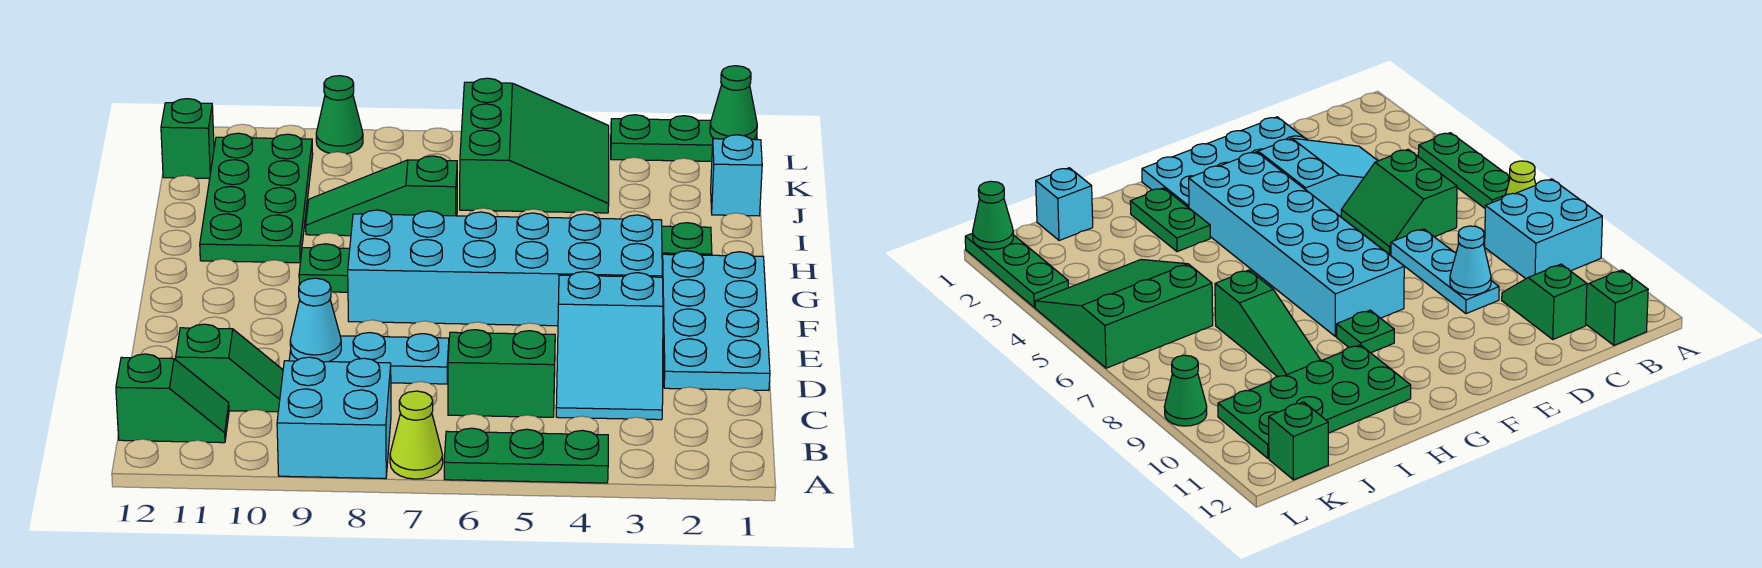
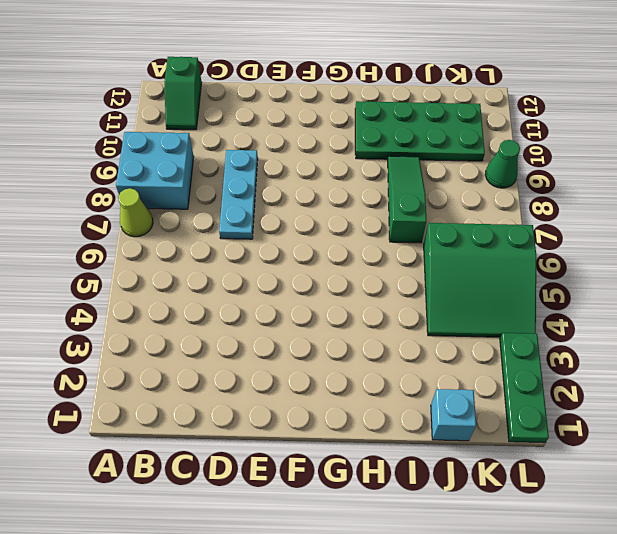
none -> green 1x3 plate [444,428,608,483]
none -> cyan 2x3 slope [556,272,663,420]
none -> green 2x2 slope [448,330,555,417]

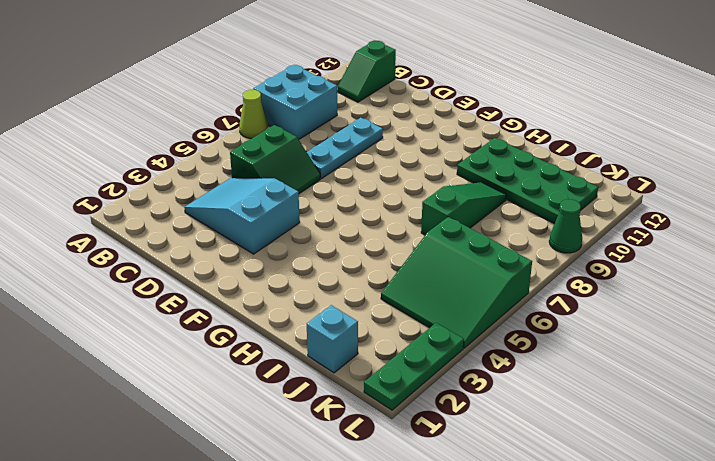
none -> green 1x3 plate [444,428,608,483]
none -> green 1x2 slope [176,324,283,412]
none -> cyan 2x4 plate [662,251,770,390]

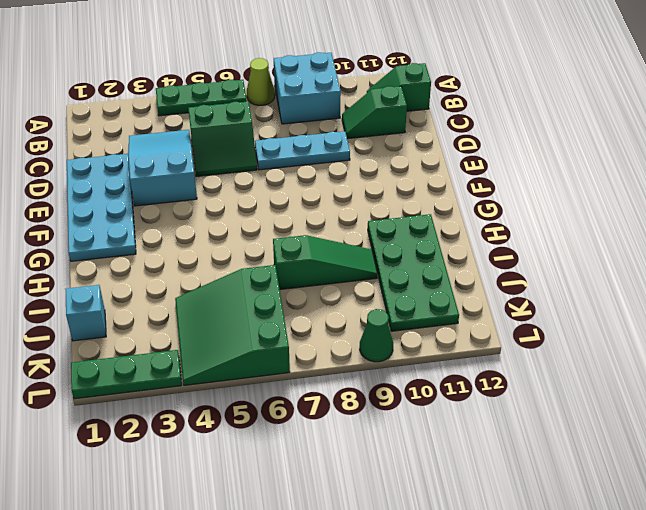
none -> cyan 2x6 brick [348,210,662,326]
none -> green 1x1 plate [299,244,350,292]
none -> green 1x2 plate [662,223,712,261]

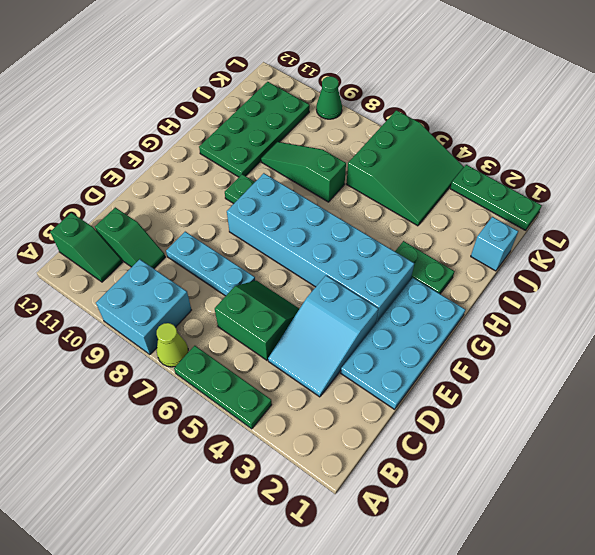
none -> green 1x1 brick [161,99,214,179]
none -> cyan 1x1 cone [290,278,341,362]
none -> green 1x1 cone [710,66,757,139]

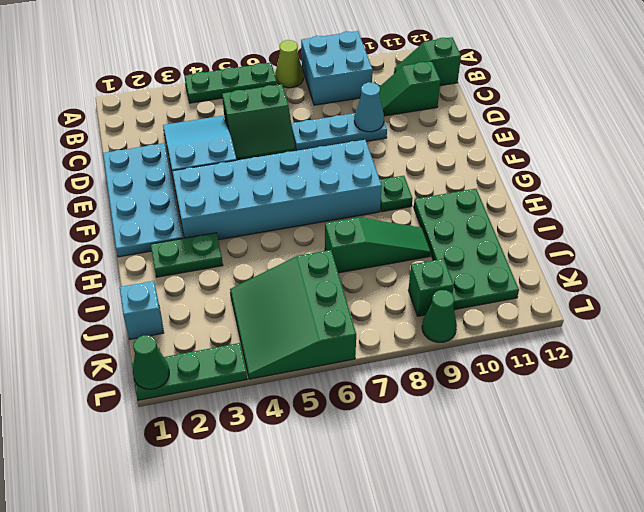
green 1x1 brick [409,259,454,316] -> green 1x1 brick moved to [161,99,214,179]

